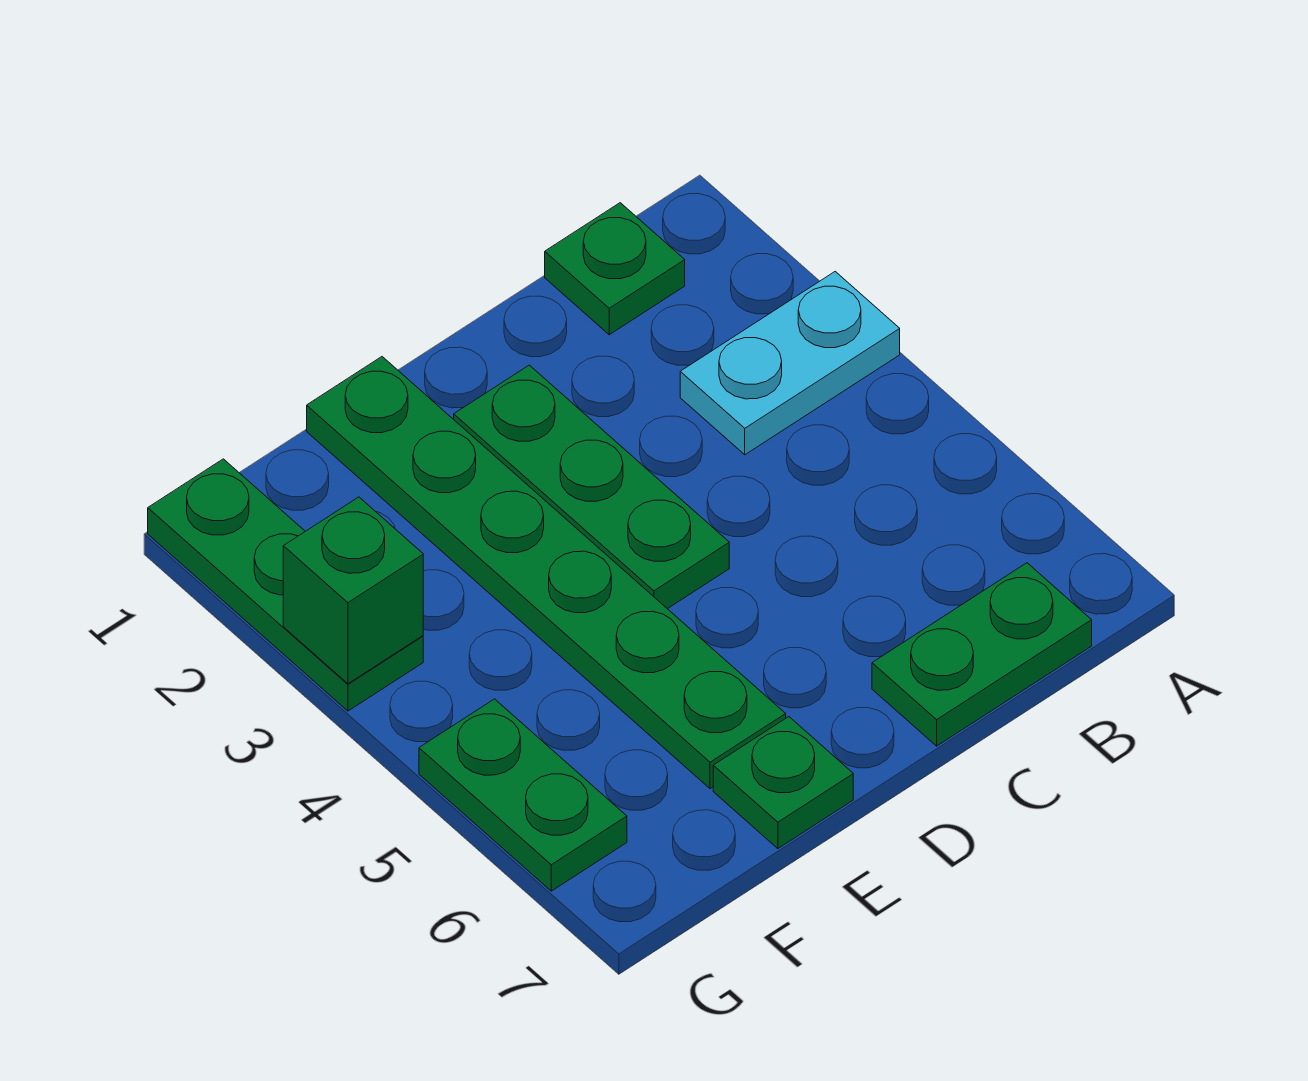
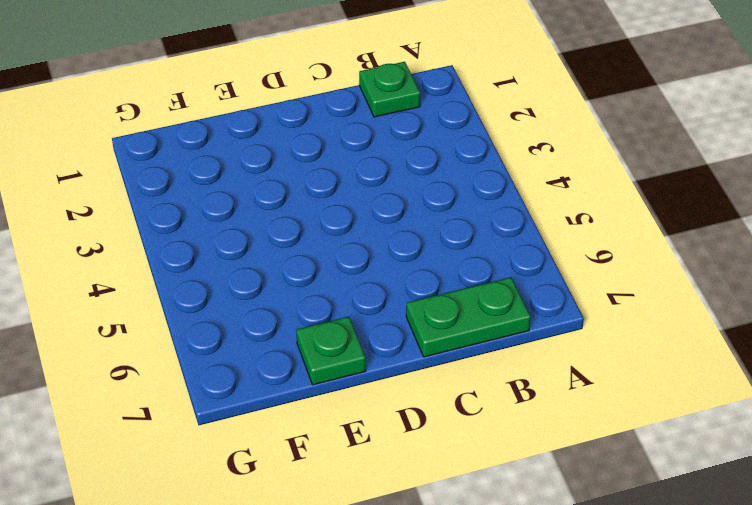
none -> cyan 1x2 plate [680,272,900,455]
none -> green 1x3 plate [454,365,729,609]

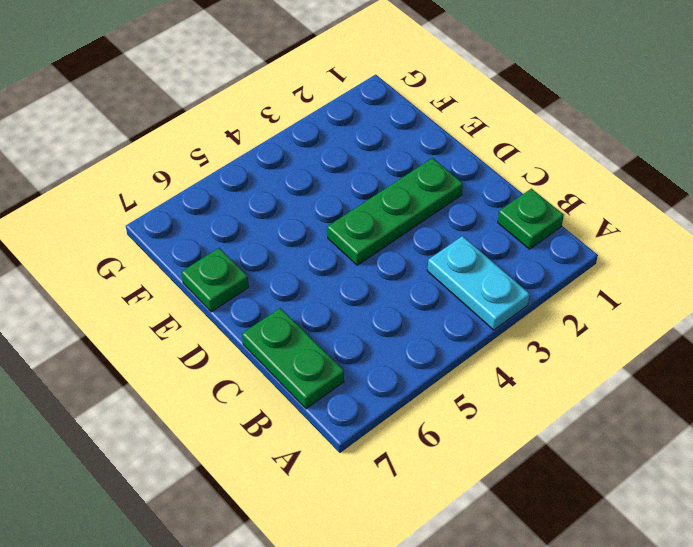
none -> green 1x6 plate [307,357,786,789]
none -> green 1x3 plate [148,459,423,711]

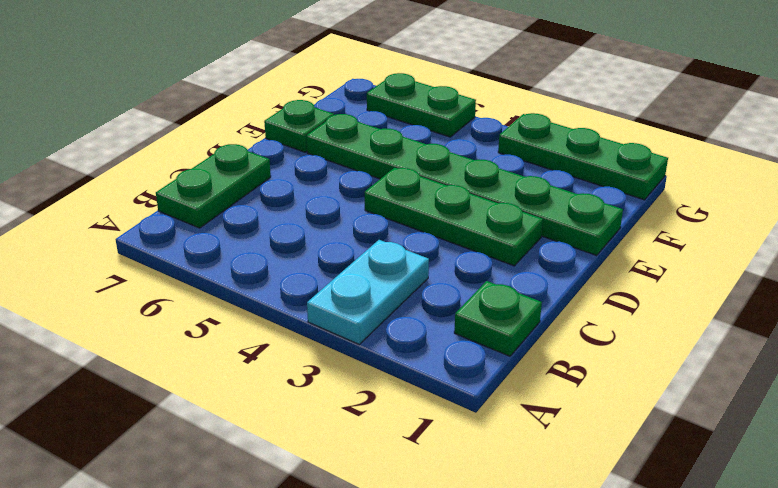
none -> green 1x1 brick [283,497,423,684]

